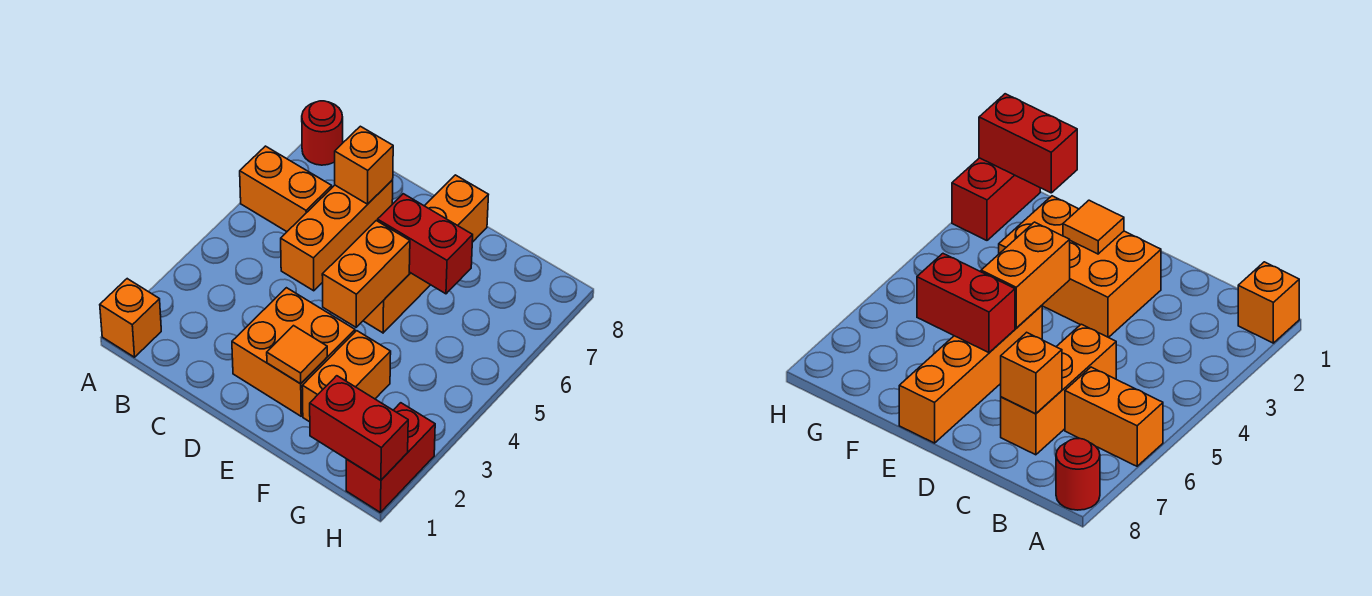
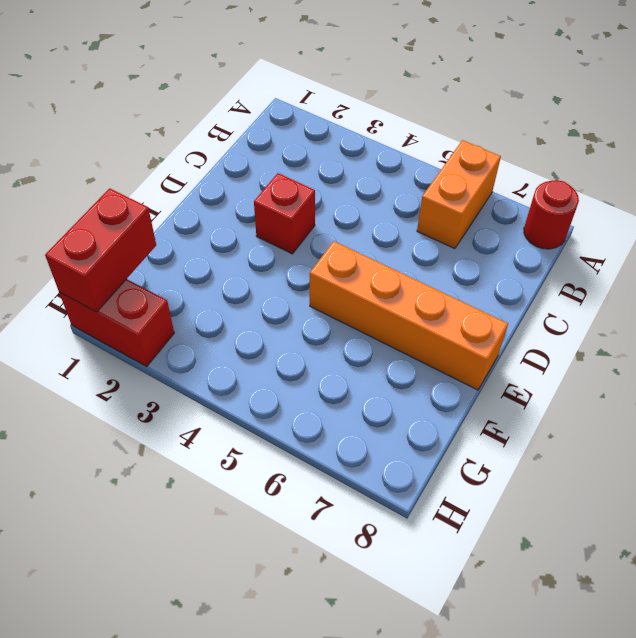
red 1x1 brick [254,173,315,254] -> orange 2x2 brick [232,288,355,416]
none -> orange 1x1 brick [100,279,161,357]
none -> orange 1x3 brick [281,180,393,291]
none -> orange 1x2 brick [302,331,391,422]

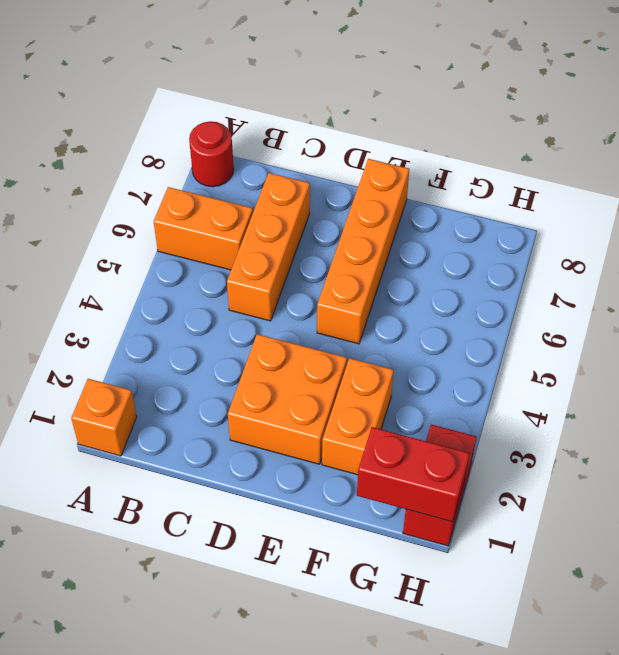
none -> orange 1x1 brick [335,126,393,204]
none -> orange 1x1 tile [267,326,327,384]
none -> orange 1x2 brick [322,221,410,327]

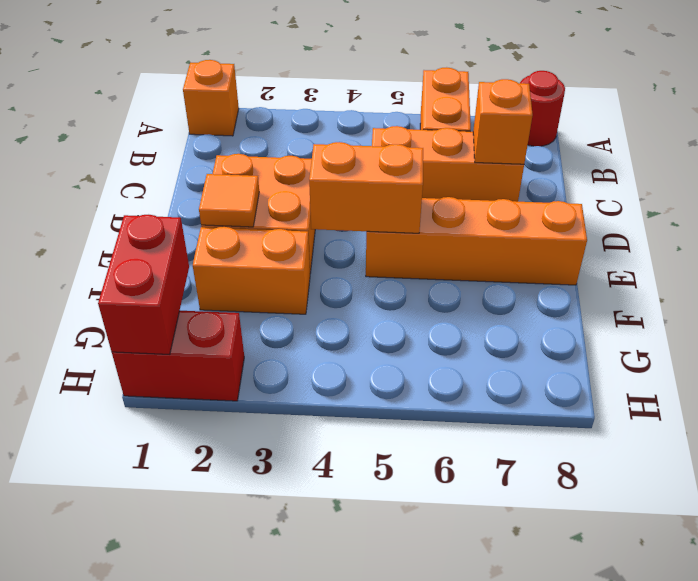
none -> red 1x2 brick [378,194,473,294]

